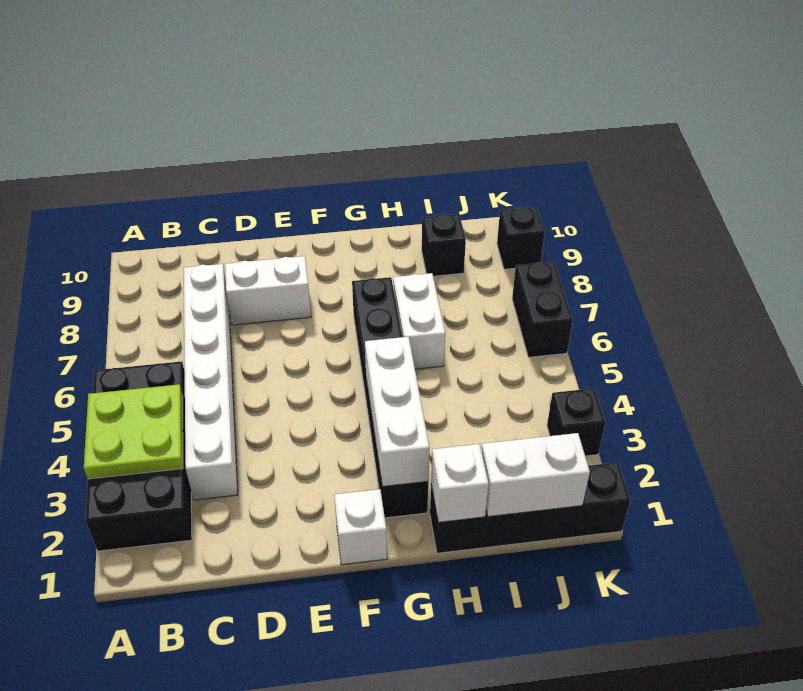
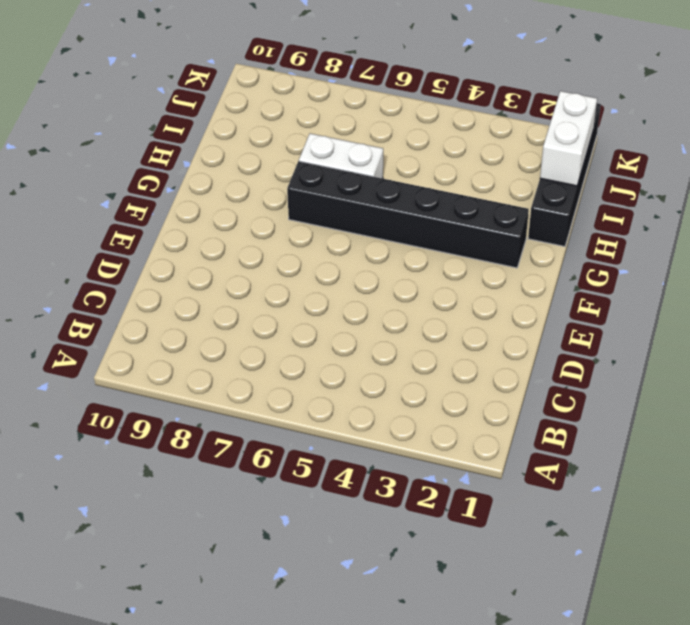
none -> black 2x4 brick [85,361,192,551]
none -> white 1x6 brick [184,264,238,500]
none -> white 1x2 brick [225,256,311,325]

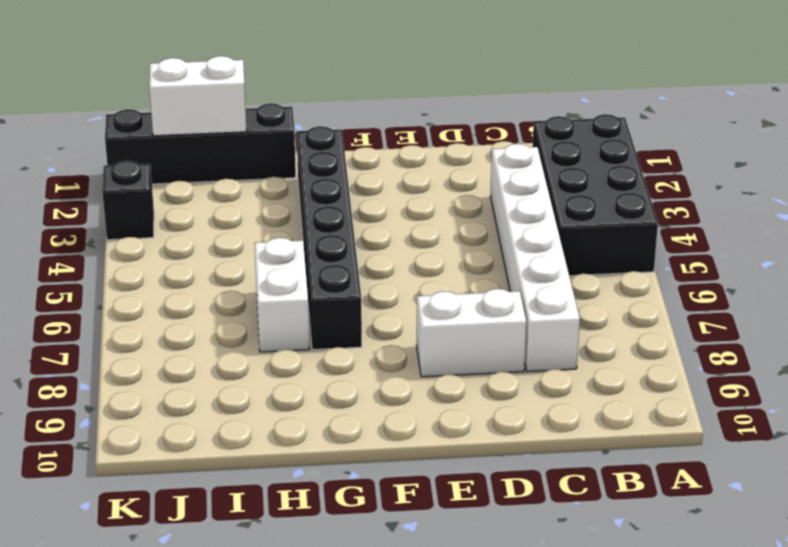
none -> white 1x1 brick [334,489,387,565]
none -> black 1x1 brick [422,214,466,276]
none -> black 1x2 brick [512,262,573,357]

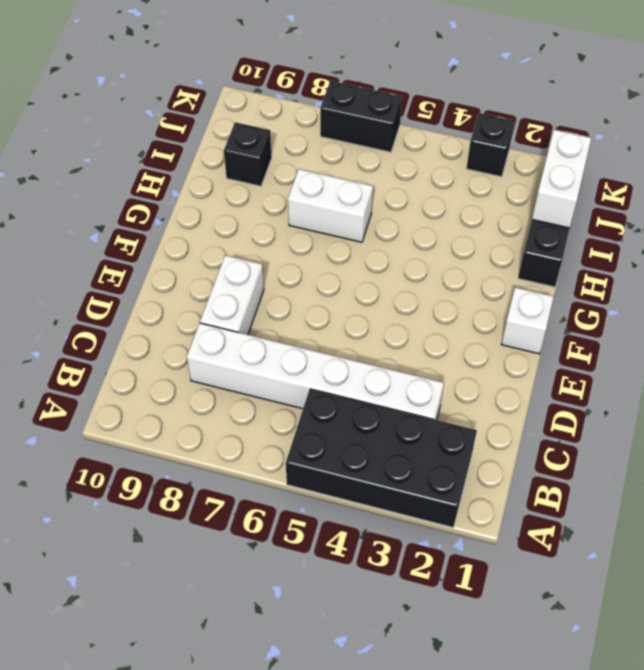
none -> black 1x6 brick [352,277,428,518]
none -> black 1x1 brick [497,207,545,269]
none -> lime 2x2 plate [84,384,183,479]

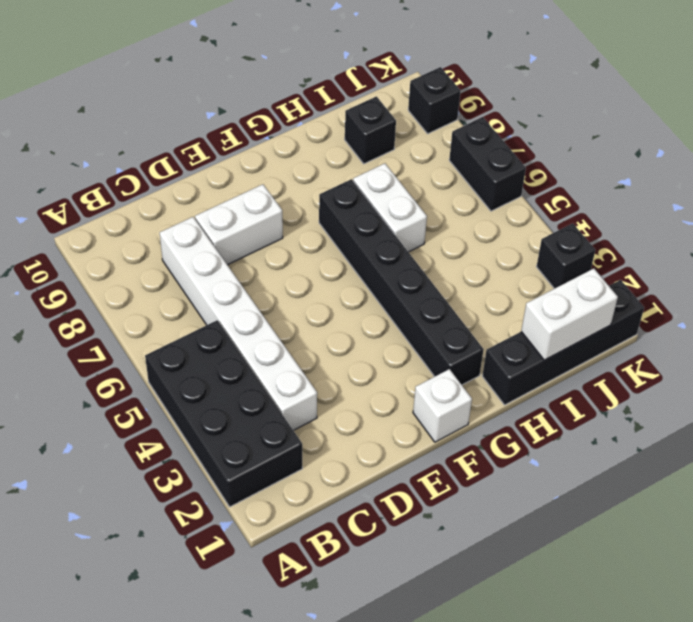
none -> lime 2x2 plate [84,384,183,479]
none -> white 1x3 brick [365,337,429,486]
none -> white 1x1 brick [431,444,489,522]

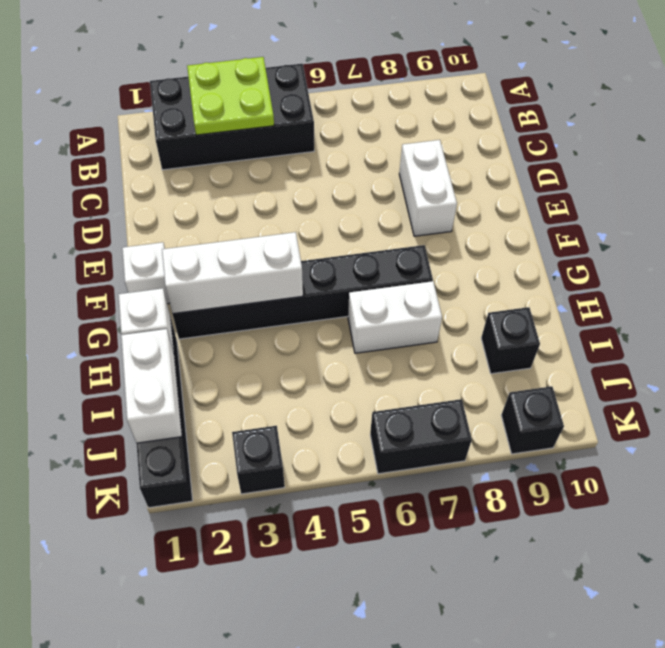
none -> white 1x6 brick [184,264,238,500]

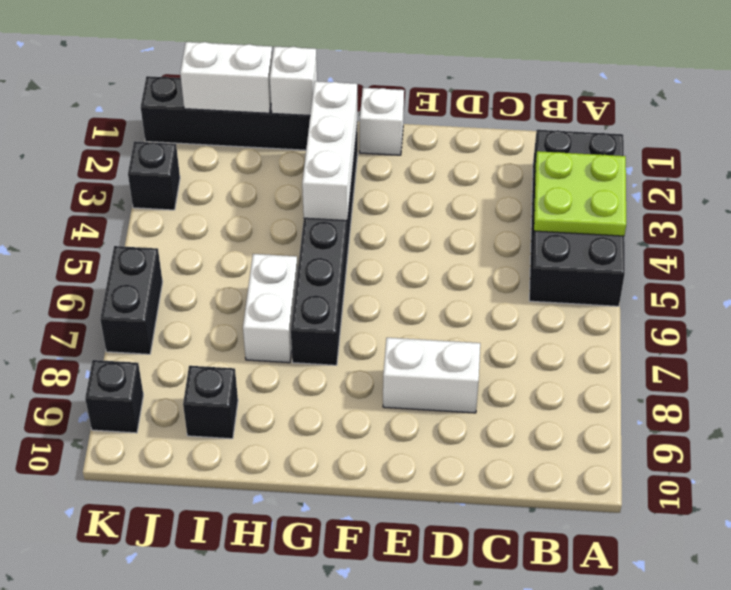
none -> white 1x6 brick [184,264,238,500]

